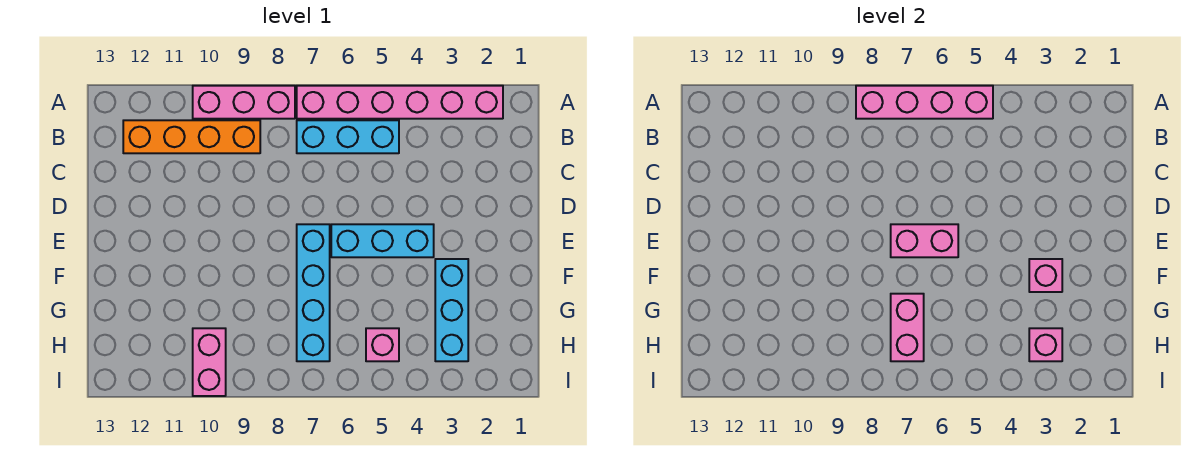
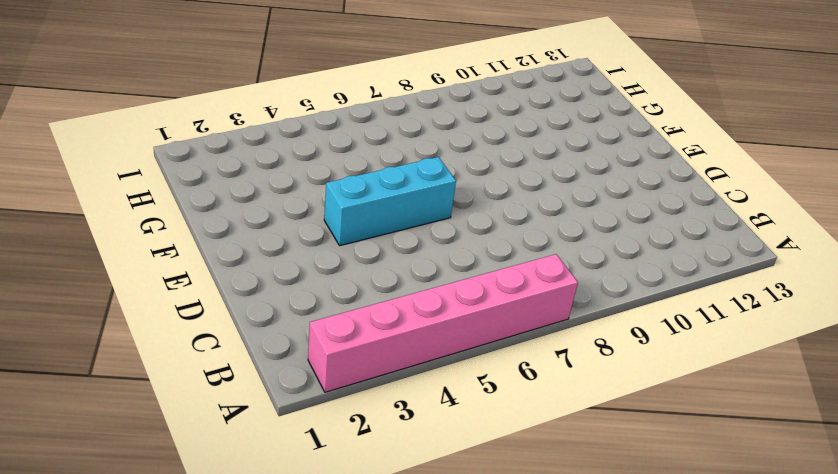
none -> pink 1x3 brick [193,86,295,119]
none -> cyan 1x3 brick [297,120,399,153]
none -> orange 1x4 brick [123,120,260,153]

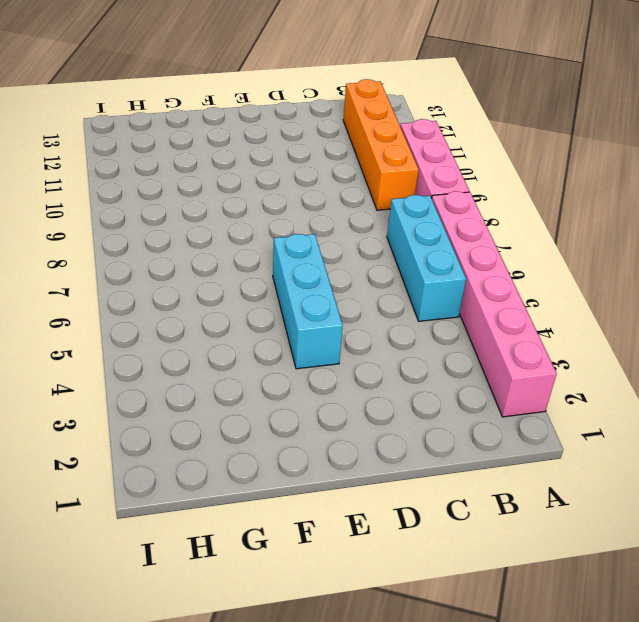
none -> cyan 1x4 brick [297,224,330,361]
none -> cyan 1x3 brick [435,259,468,361]
none -> pink 1x1 brick [366,328,399,361]

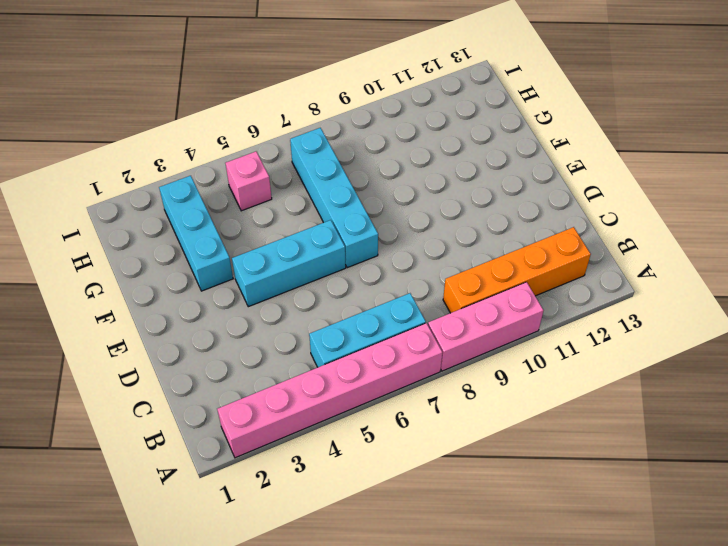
none -> pink 1x2 brick [193,328,226,396]
none -> pink 1x4 brick [856,86,993,119]
none -> pink 1x2 brick [891,224,958,257]

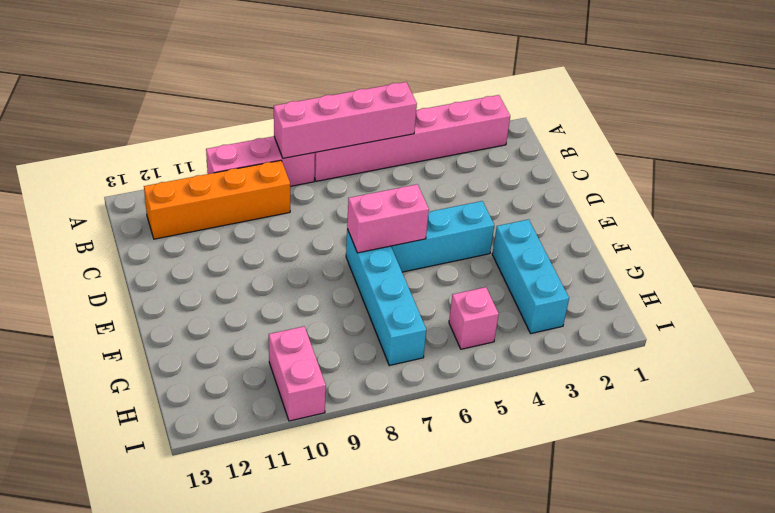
none -> cyan 1x3 brick [297,120,399,153]
none -> pink 1x1 brick [1029,259,1062,292]
none -> pink 1x2 brick [891,294,924,361]

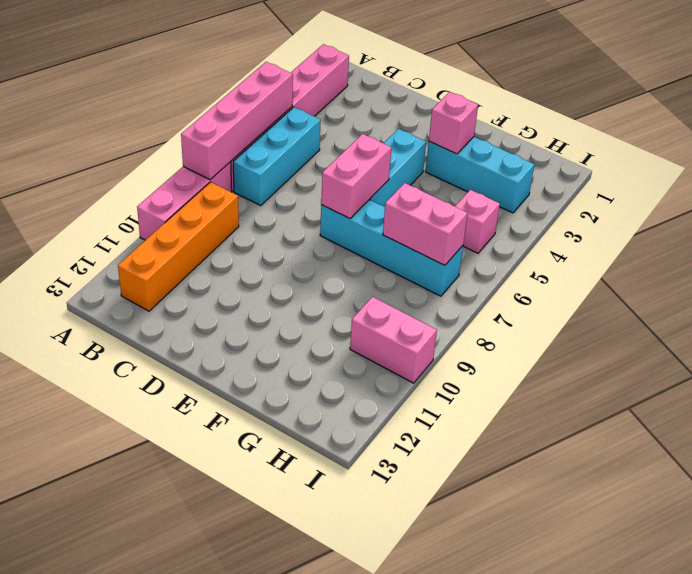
none -> pink 1x1 brick [1029,328,1062,361]

